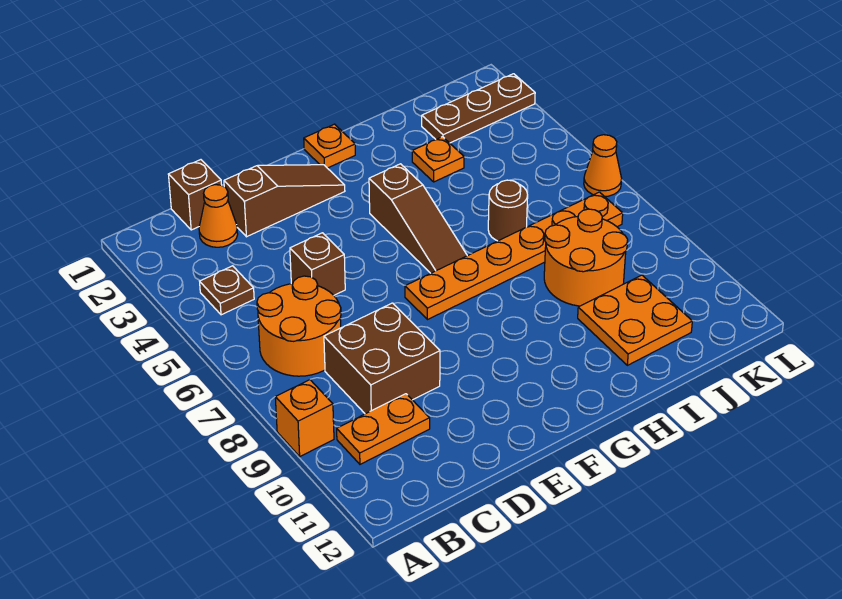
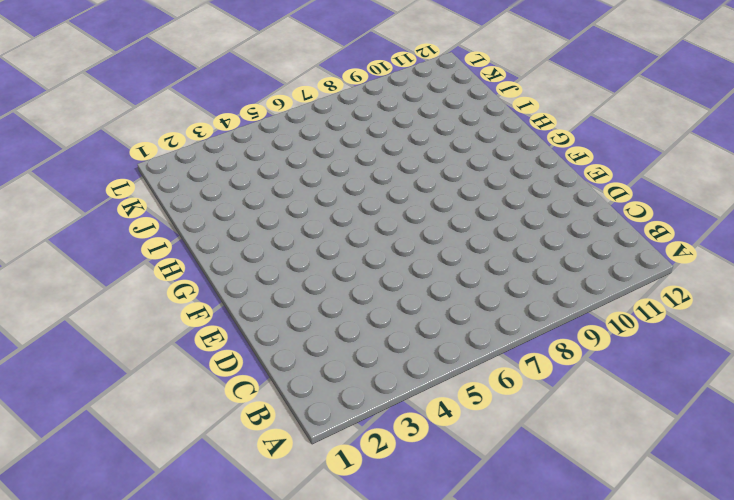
none -> orange 1x1 brick [275,380,334,456]
none -> brown 1x1 plate [200,266,254,315]
none -> orange 2x2 round brick [257,276,341,376]

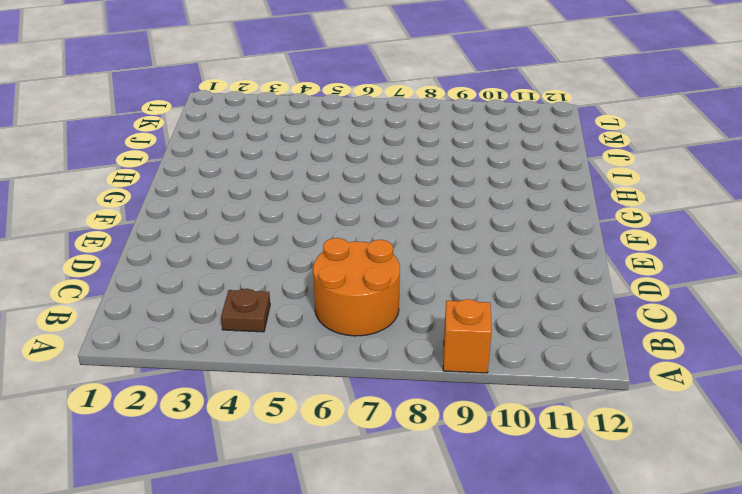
none -> orange 1x2 plate [337,394,430,464]
none -> brown 1x1 brick [168,160,221,230]
none -> orange 1x1 cone [199,185,238,247]

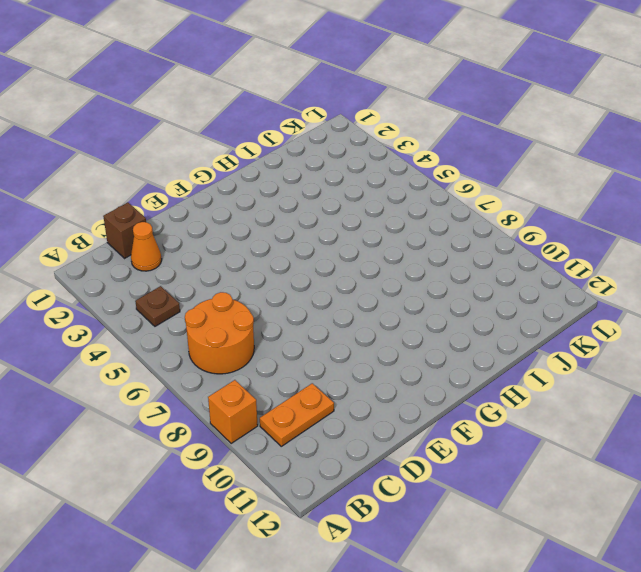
none -> brown 2x2 brick [324,303,440,414]
none -> brown 1x3 slope [224,165,345,237]
none -> brown 1x1 brick [290,233,345,295]

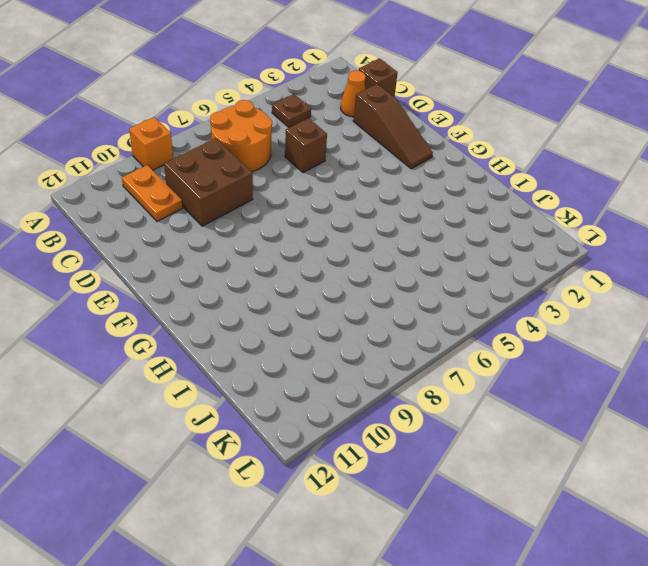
none -> orange 1x6 plate [405,192,623,320]
none -> orange 1x1 plate [304,124,355,168]
none -> brown 1x3 slope [369,164,467,273]

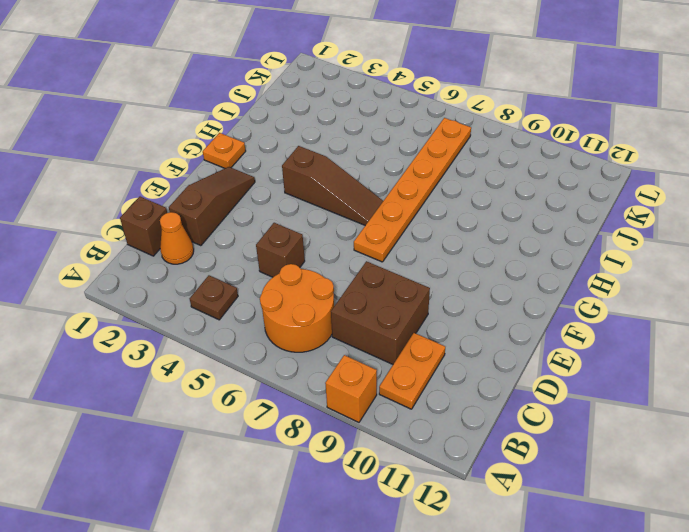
none -> orange 1x1 plate [412,137,464,182]
none -> brown 1x1 round brick [488,180,528,241]
none -> orange 2x2 round brick [544,209,628,306]

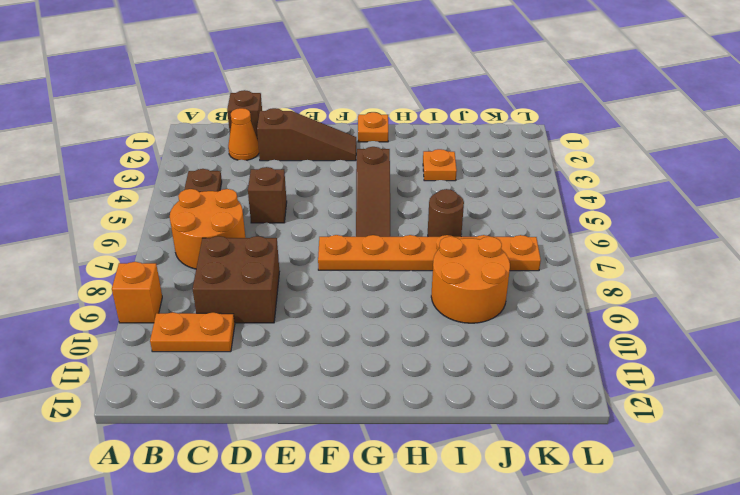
none -> orange 2x2 plate [578,275,692,365]
none -> brown 1x3 plate [422,74,535,143]
none -> orange 1x1 cone [584,135,622,197]

